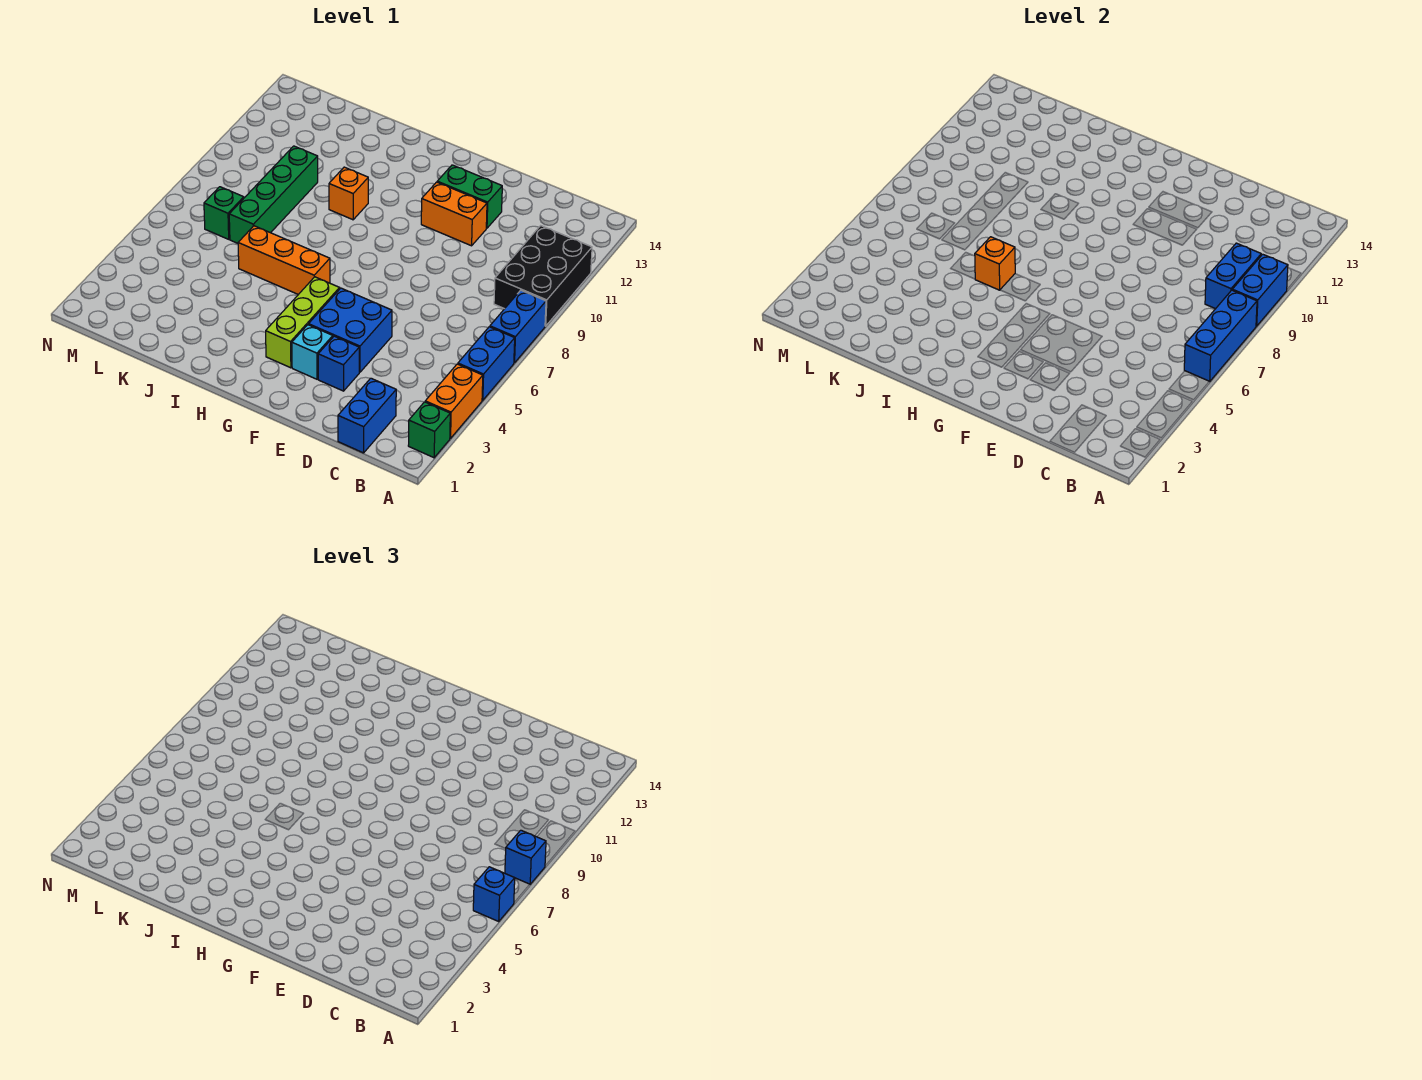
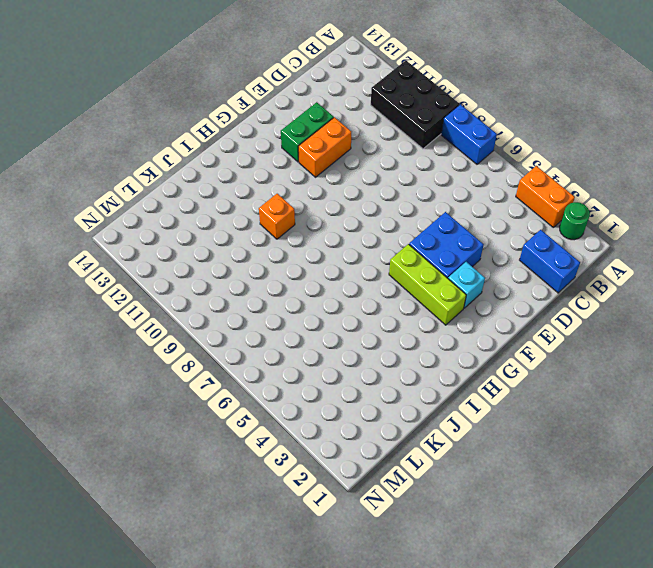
green 1x1 round brick [560,202,590,240] -> green 1x1 brick [408,402,450,458]
none -> blue 1x2 brick [458,327,515,400]
none -> blue 1x1 brick [318,336,359,391]
none -> orange 1x3 brick [238,226,330,295]

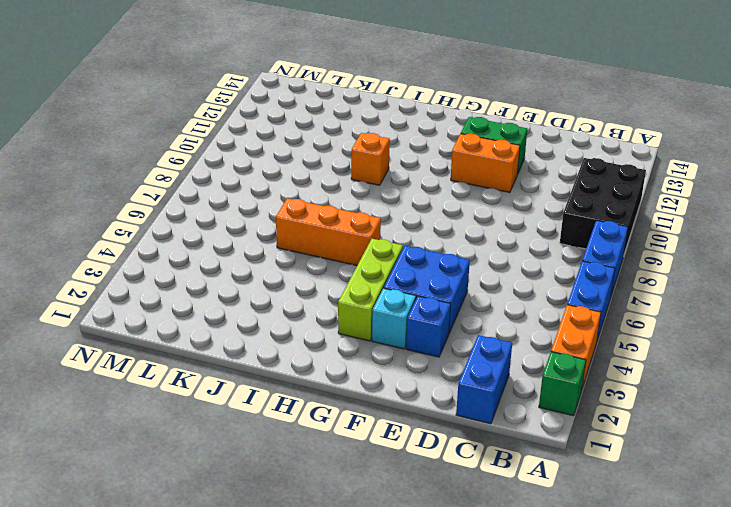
none -> green 1x4 brick [229,146,318,243]
none -> green 1x1 brick [204,187,244,239]
none -> blue 1x3 brick [1184,290,1257,382]

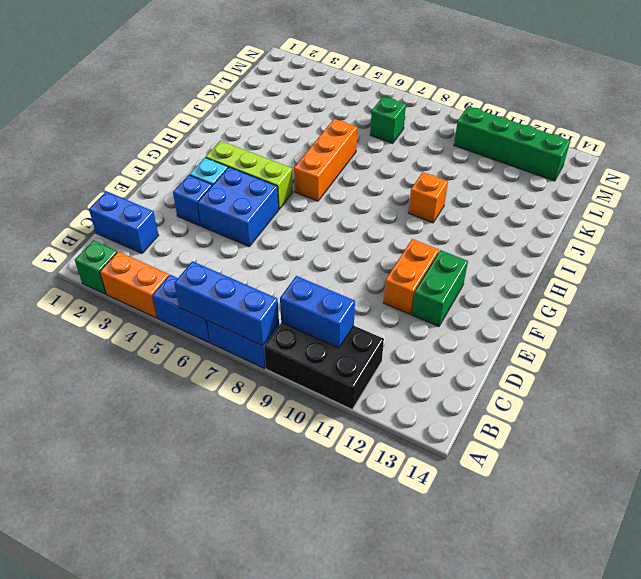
green 1x4 brick [454,106,570,181] -> green 1x4 brick moved to [229,146,318,243]
none -> blue 1x2 brick [1232,254,1288,326]
none -> orange 1x1 brick [975,237,1015,290]
none -> blue 1x1 brick [473,867,515,921]

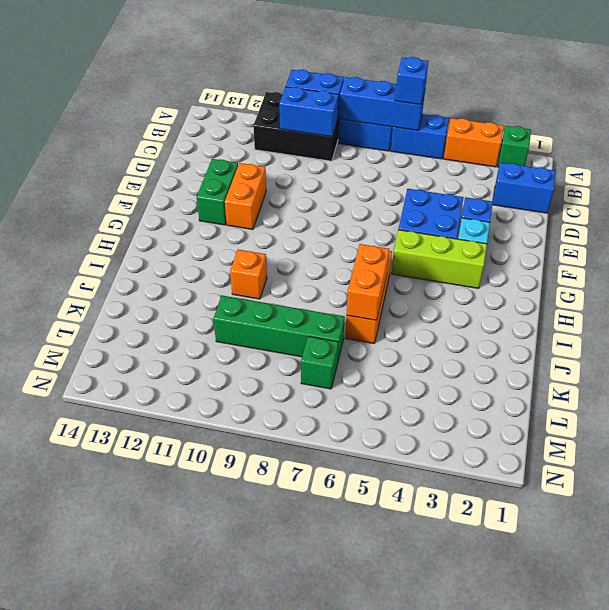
orange 1x2 brick [347,244,389,320] -> orange 1x1 brick [975,237,1015,290]
none -> blue 1x1 brick [505,830,546,884]

